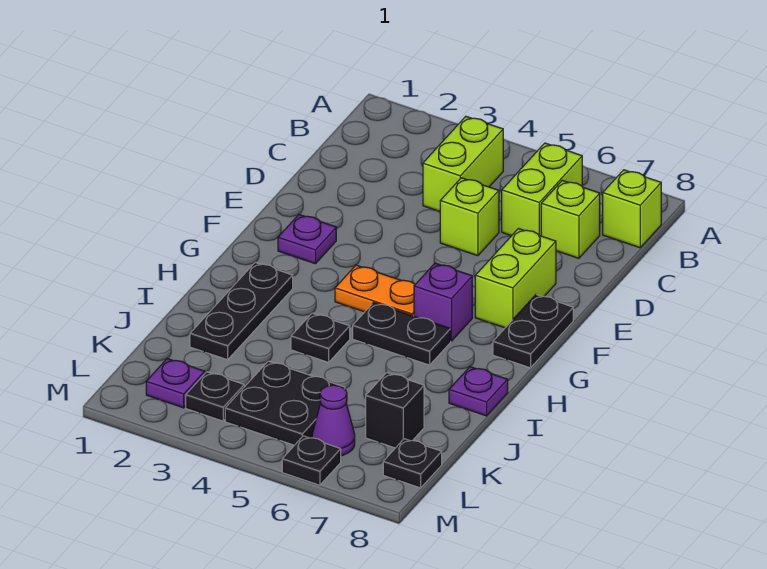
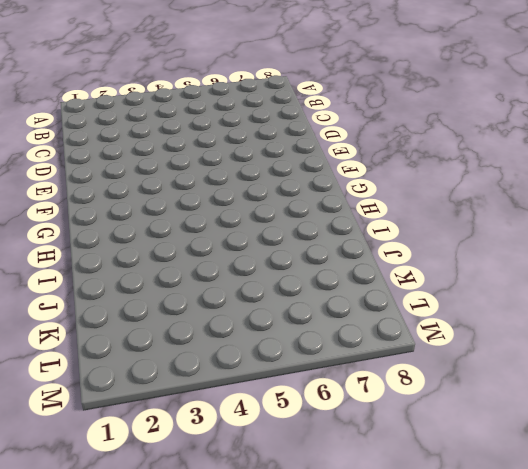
none -> lime 1x2 brick [423,117,503,211]
none -> lime 1x2 brick [502,143,582,236]
none -> lime 1x1 brick [603,170,661,248]

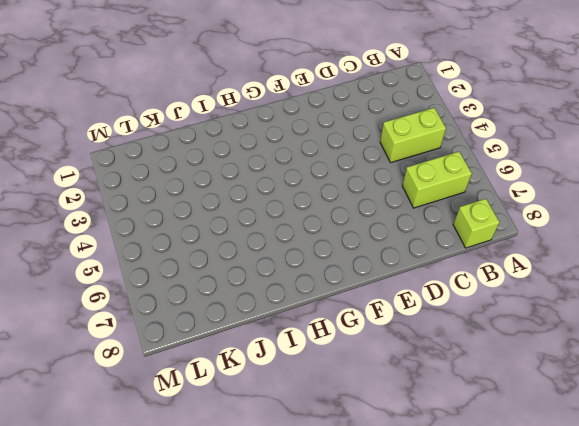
none -> lime 1x1 brick [541,180,600,258]
none -> lime 1x1 brick [440,178,499,256]
none -> lime 1x2 brick [475,229,556,328]

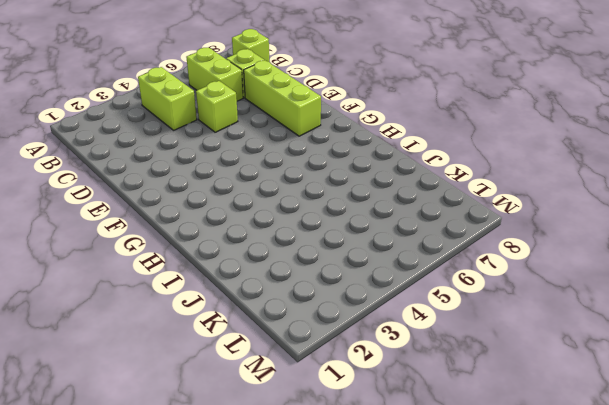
lime 1x3 brick [244,60,321,136] -> lime 1x2 brick [475,229,556,328]
none -> purple 1x1 plate [278,215,336,264]
none -> black 1x2 plate [493,295,573,368]
none -> orange 1x2 plate [335,265,415,316]

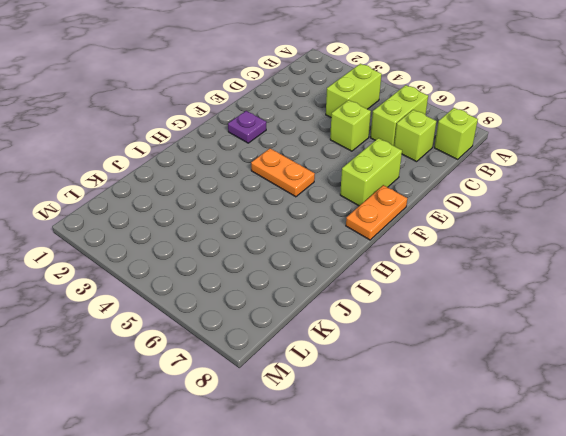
orange 1x2 plate [346,185,407,240] -> black 1x2 plate [493,295,573,368]
none -> purple 1x1 brick [414,263,472,341]
none -> black 1x3 plate [190,263,293,360]
none -> black 1x2 plate [353,303,451,365]

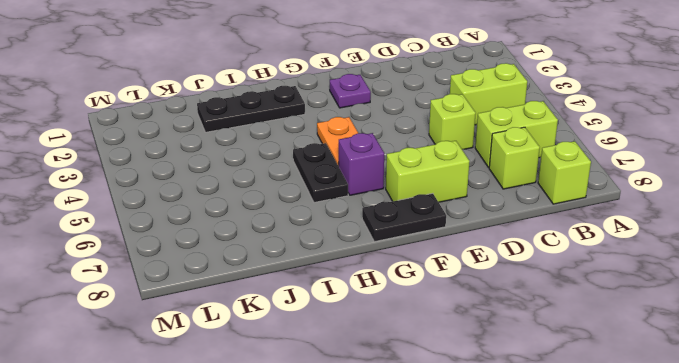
none -> black 1x1 plate [291,313,350,362]
none -> purple 1x1 plate [449,367,508,416]
none -> black 2x2 plate [225,361,345,445]

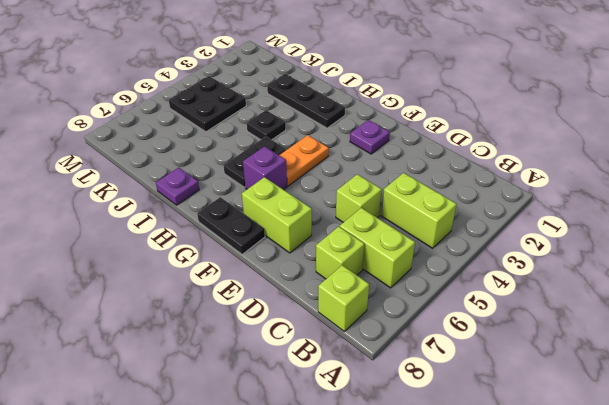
none -> black 1x1 brick [366,373,424,448]
none -> purple 1x1 plate [146,358,205,408]
none -> black 1x1 plate [186,372,244,421]

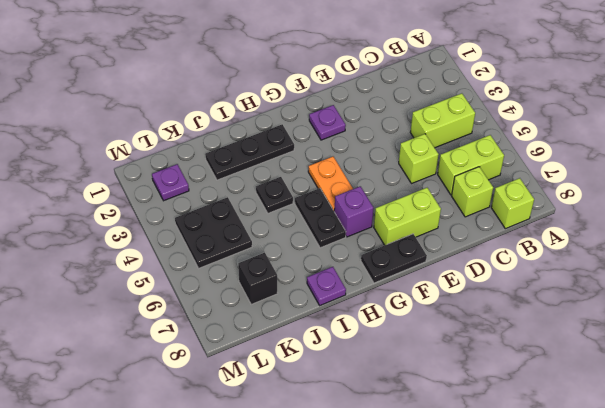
none -> black 1x1 plate [186,372,244,421]
none -> purple 1x1 cone [312,385,355,456]
none -> black 1x1 plate [383,439,442,488]

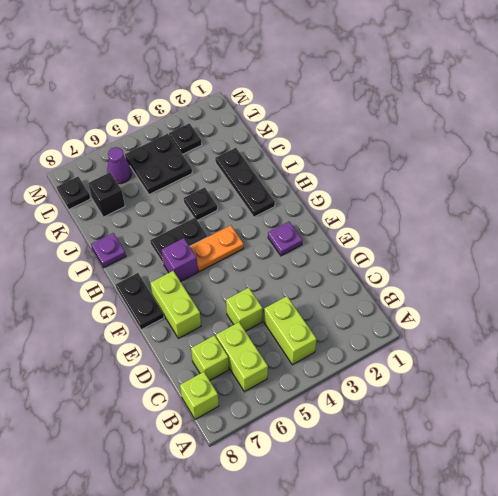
none -> purple 1x1 plate [146,358,205,408]
none -> black 1x1 plate [282,436,341,485]

